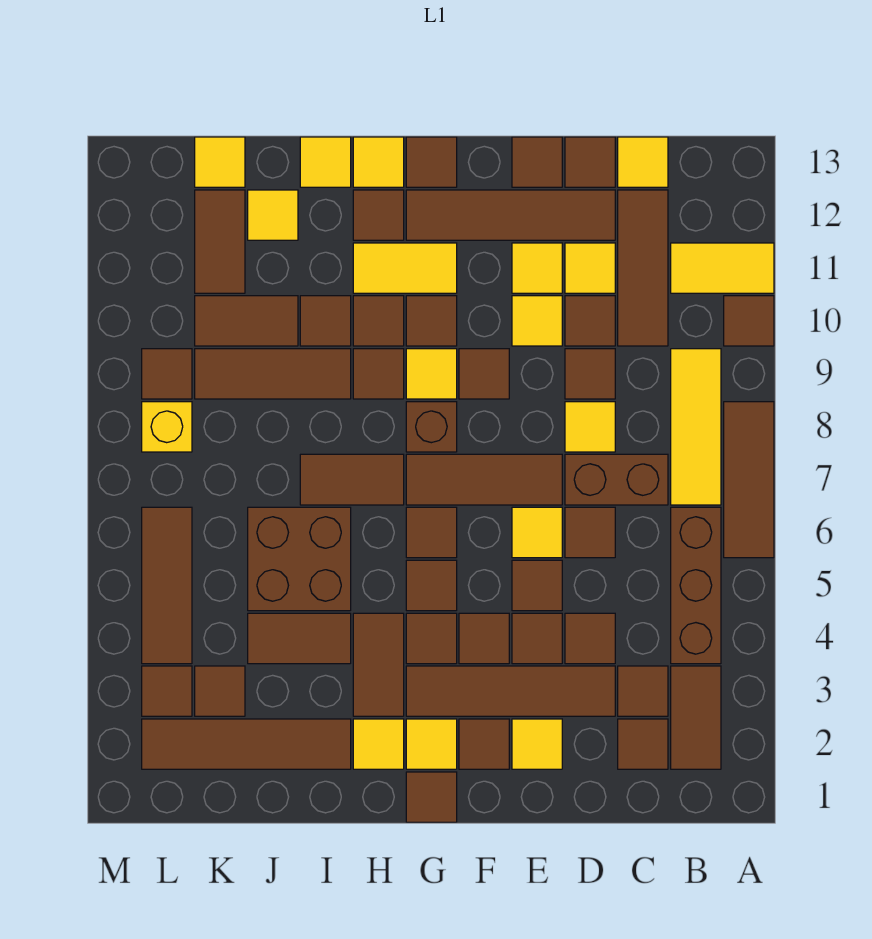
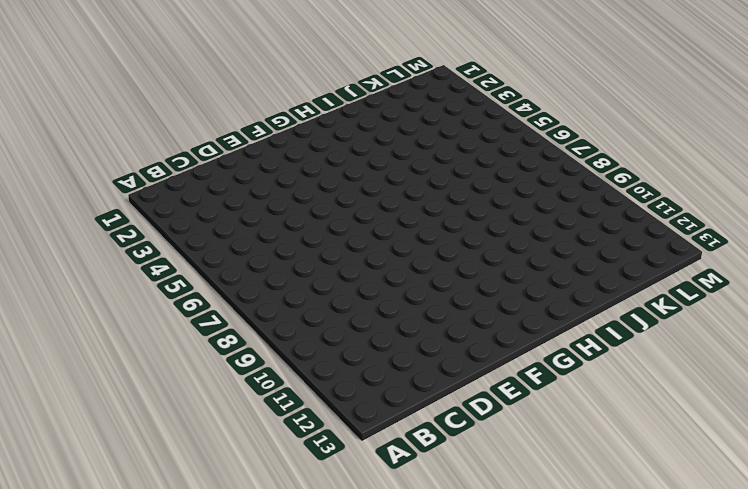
none -> brown 1x3 tile [724,402,774,558]
none -> brown 1x1 tile [724,296,774,346]
none -> yellow 1x2 tile [671,243,774,293]
none -> brown 1x2 tile [671,666,721,769]

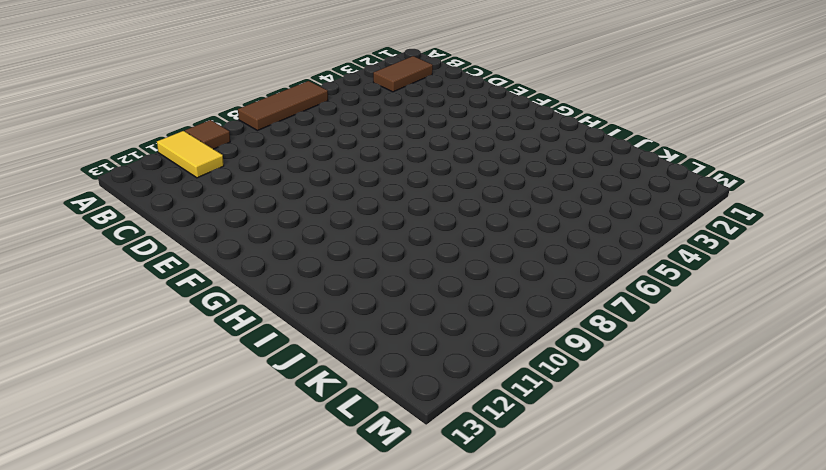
none -> brown 1x3 brick [671,507,721,664]
none -> yellow 1x3 tile [671,349,721,505]
none -> brown 1x1 tile [618,719,668,769]
none -> brown 1x1 tile [618,666,668,716]

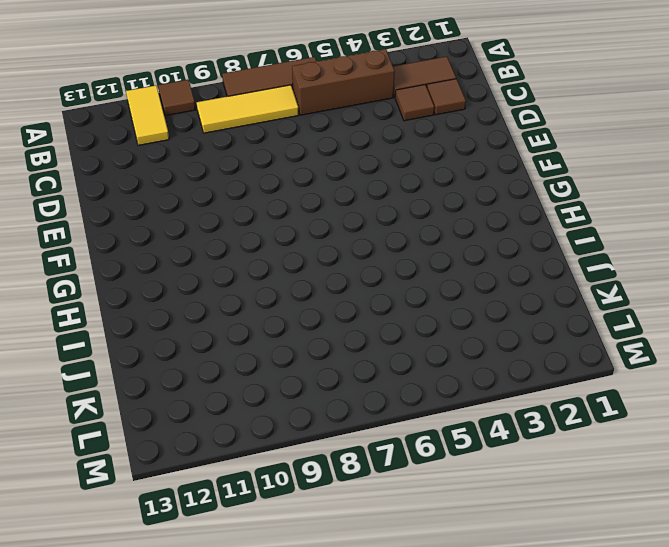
none -> brown 1x2 brick [565,454,668,505]
none -> brown 1x3 tile [618,190,668,346]
none -> yellow 1x1 tile [618,137,668,187]
none -> brown 1x4 tile [406,666,615,716]

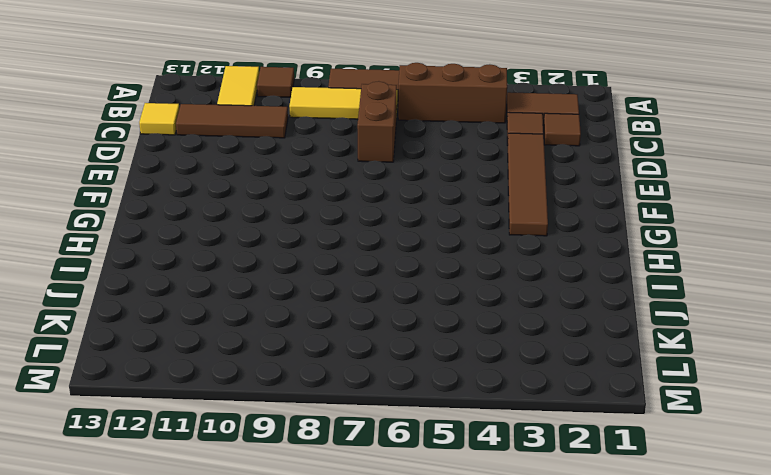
none -> brown 1x1 tile [565,613,615,664]
none -> brown 1x1 tile [565,507,615,558]
none -> yellow 1x1 tile [565,402,615,452]
none -> brown 1x1 tile [565,349,615,399]

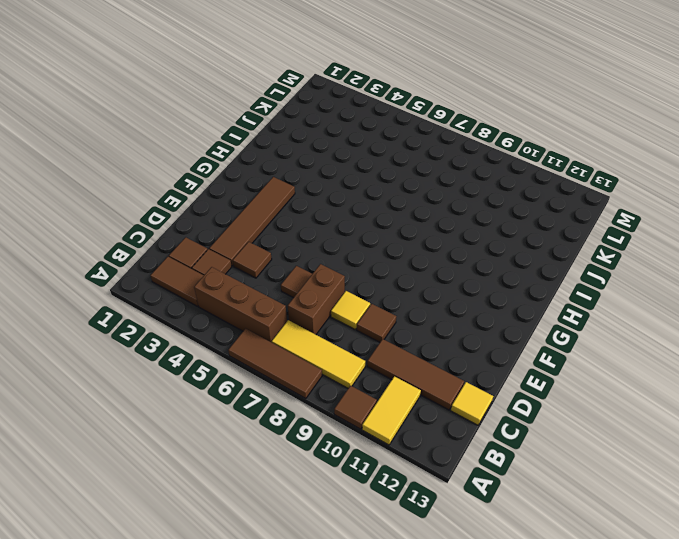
none -> brown 1x1 tile [565,296,615,346]
none -> yellow 1x1 tile [565,243,615,293]
none -> brown 1x4 tile [406,190,615,240]
none -> brown 1x1 tile [565,137,615,187]

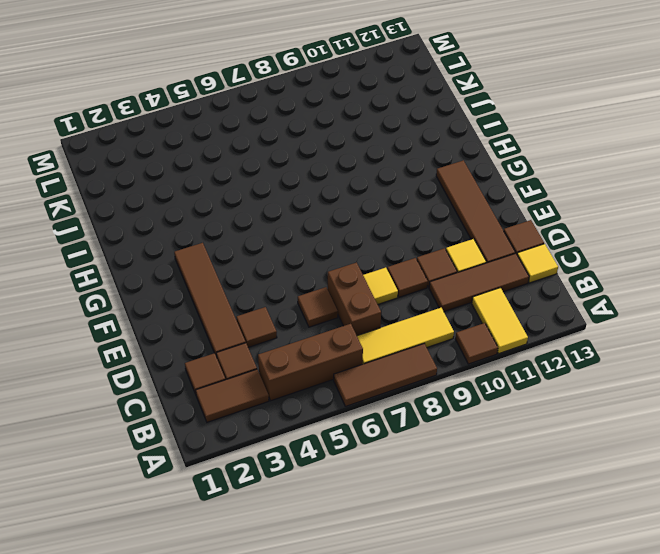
none -> yellow 1x1 tile [512,719,562,769]
none -> brown 1x1 tile [512,613,562,664]
none -> brown 1x1 tile [512,560,562,611]
none -> yellow 1x1 tile [512,507,562,558]

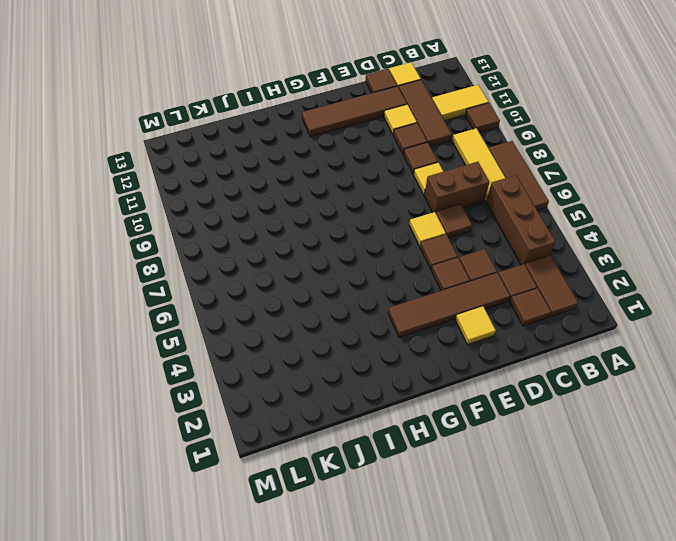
none -> brown 1x3 tile [406,454,562,505]
none -> yellow 1x1 tile [512,296,562,346]
none -> yellow 1x1 tile [512,243,562,293]
none -> brown 1x1 tile [512,137,562,187]

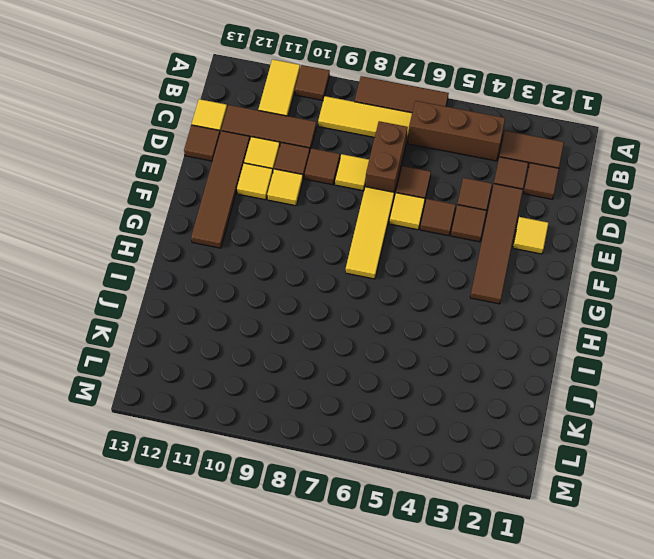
yellow 1x3 tile [346,187,394,279] -> brown 1x3 tile [406,454,562,505]
none -> brown 1x1 tile [512,137,562,187]
none -> brown 1x1 tile [459,719,509,769]
none -> brown 1x1 tile [459,613,509,664]
none -> brown 1x1 tile [459,349,509,399]

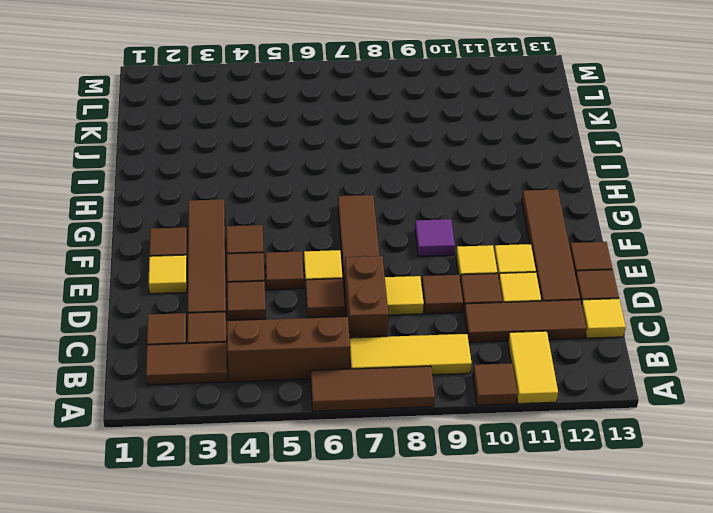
purple 1x1 tile [415,219,455,257] -> brown 1x1 tile [459,349,509,399]
none -> brown 1x1 tile [406,772,457,822]
none -> yellow 1x1 tile [406,719,457,769]
none -> brown 1x1 tile [406,613,457,664]
none -> brown 1x1 tile [406,560,457,611]

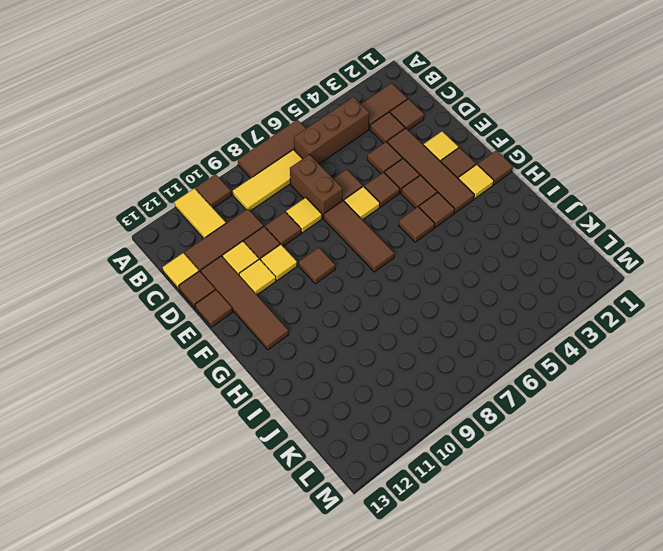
none -> brown 1x1 tile [406,507,457,558]
none -> brown 1x1 brick [406,402,457,452]
none -> yellow 1x1 tile [406,349,457,399]
none -> brown 1x1 tile [406,296,457,346]

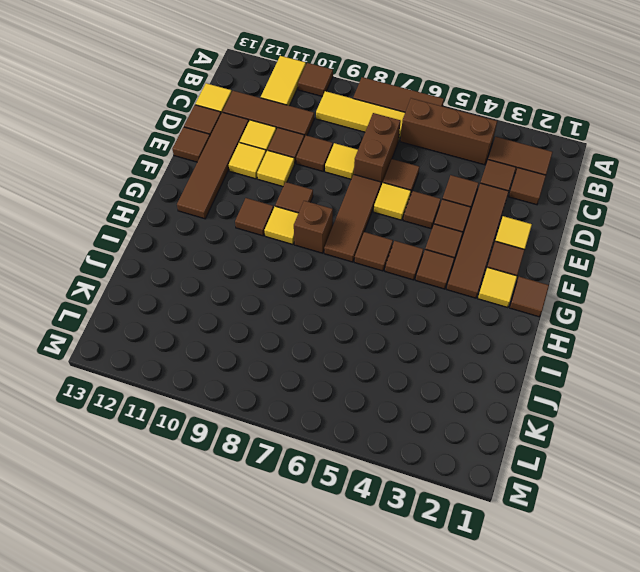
none -> yellow 1x2 tile [353,243,457,293]
none -> brown 1x1 tile [406,137,457,187]
none -> yellow 1x1 tile [353,719,404,769]
none -> brown 1x2 tile [353,613,404,716]

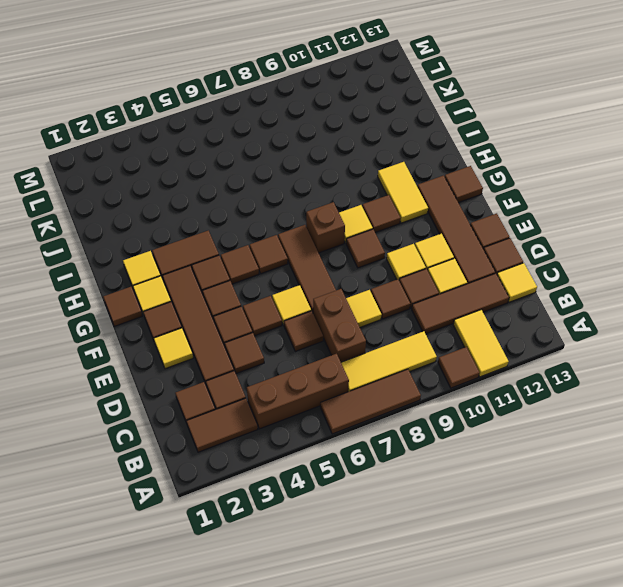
none -> brown 1x2 tile [300,454,404,505]
none -> brown 1x1 tile [353,349,404,399]
none -> brown 1x1 tile [353,296,404,346]
none -> brown 1x1 tile [353,190,404,240]

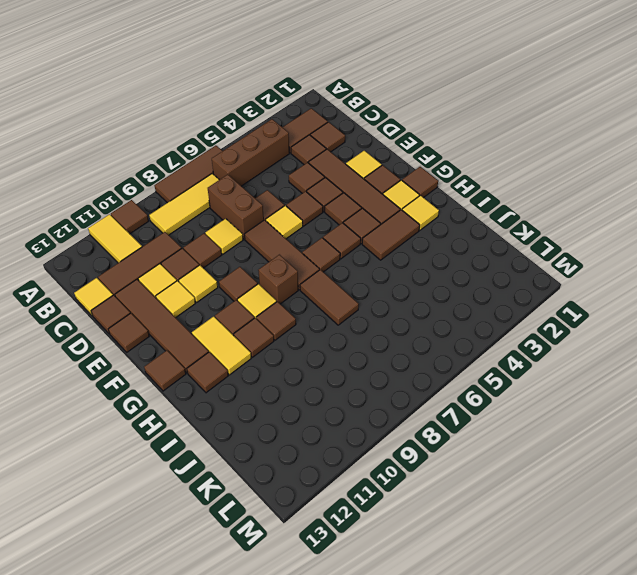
none -> yellow 1x1 tile [353,137,404,187]
none -> brown 1x4 tile [142,719,351,769]
none -> brown 1x2 tile [248,613,351,664]
none -> brown 2x2 brick [248,507,351,611]

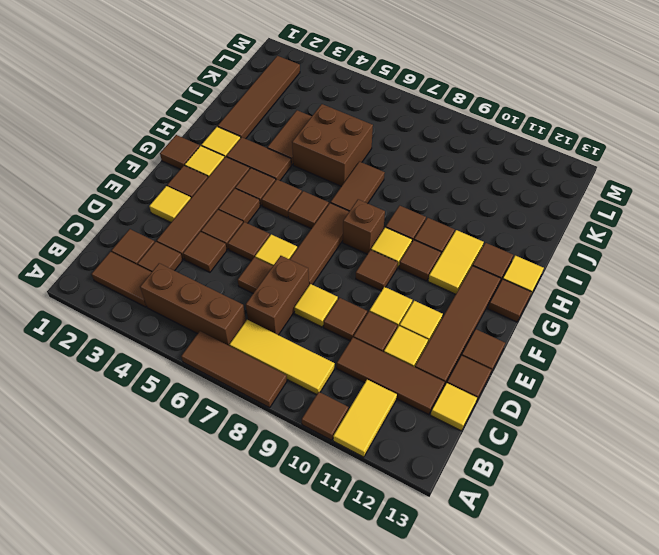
none -> brown 1x3 tile [195,349,351,399]
none -> brown 1x1 tile [300,296,351,346]
none -> yellow 1x1 tile [300,137,351,187]
none -> brown 1x2 tile [195,296,298,346]

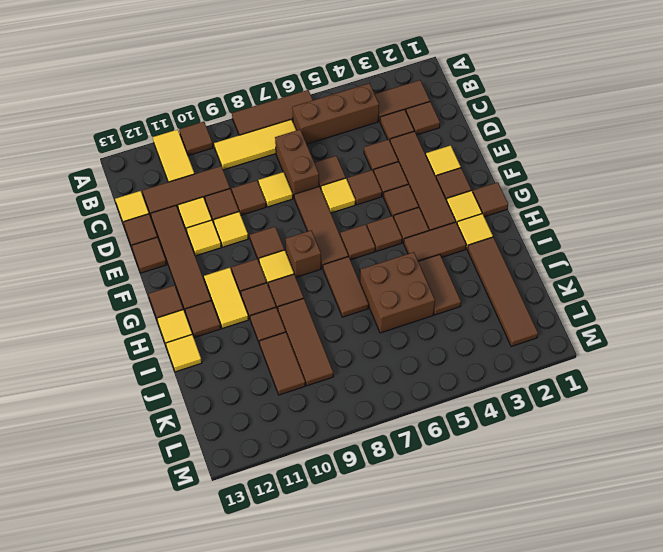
none -> yellow 1x1 tile [248,190,298,240]
none -> brown 1x1 tile [195,666,245,716]
none -> brown 1x2 tile [195,190,245,293]
none -> yellow 1x1 tile [195,137,245,187]

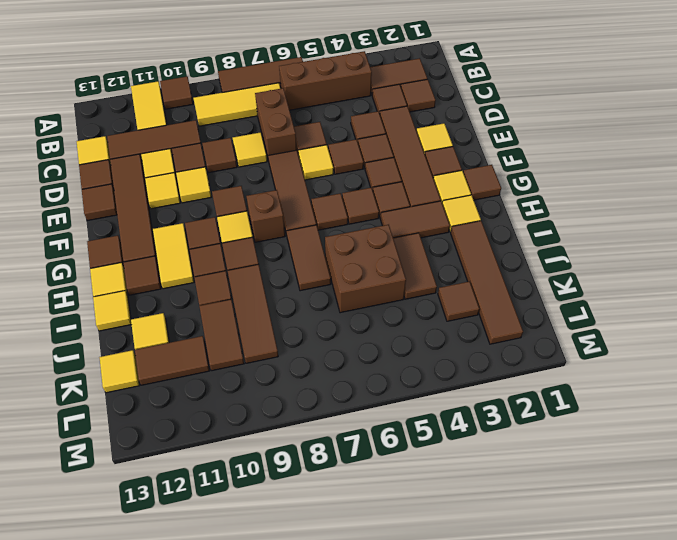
none -> brown 1x1 tile [142,666,192,716]
none -> brown 1x3 tile [142,507,192,664]
none -> yellow 1x1 brick [142,402,192,452]
none -> brown 1x1 tile [142,349,192,399]

